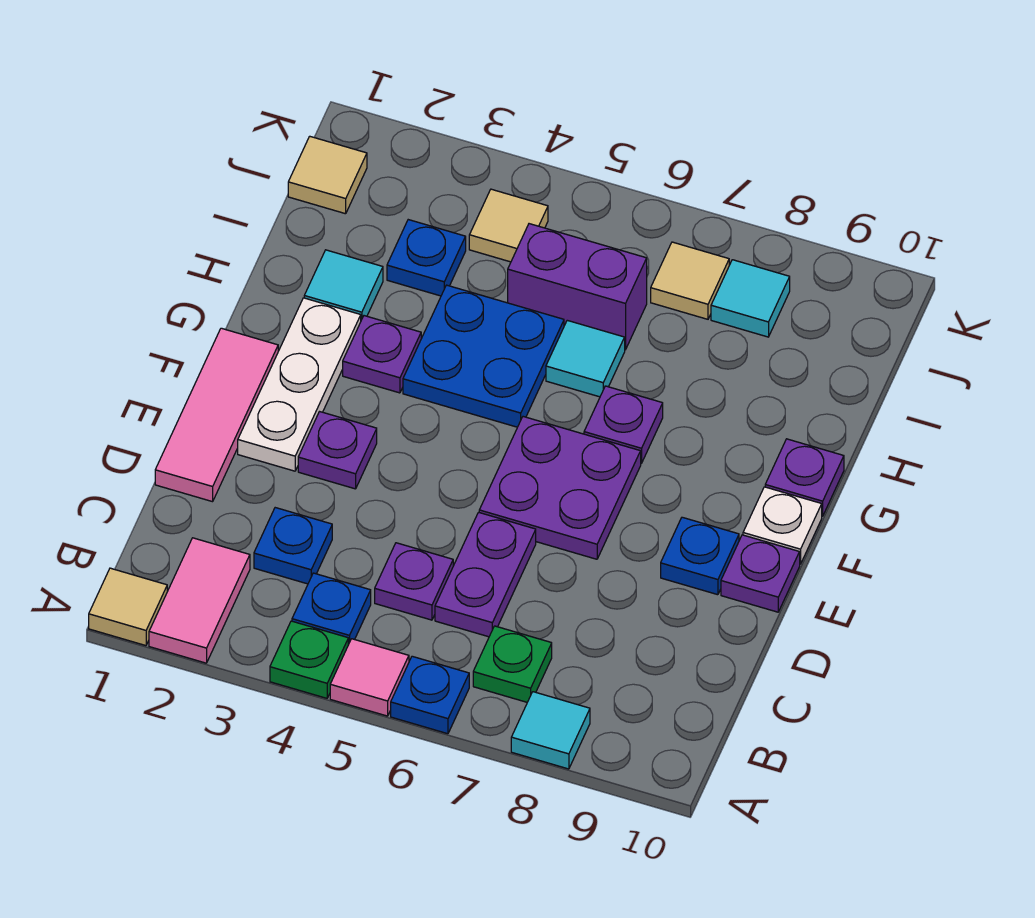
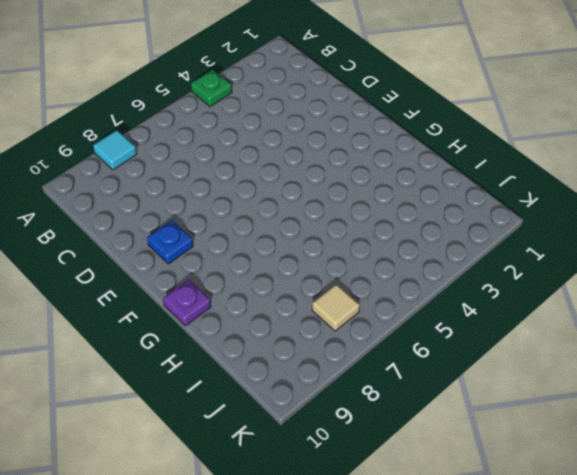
none -> tan 1x1 tile [89,568,167,646]
none -> pink 1x2 tile [149,538,250,663]
none -> pink 1x1 tile [330,639,409,716]
none -> blue 1x1 plate [391,656,469,734]

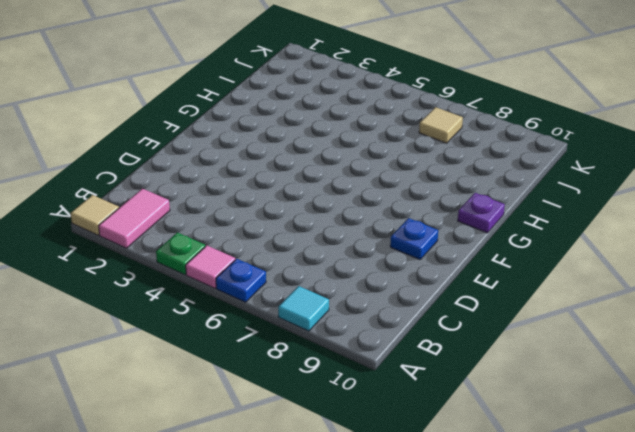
none -> blue 1x1 plate [292,573,371,645]
none -> green 1x1 plate [473,626,552,702]
none -> blue 1x1 plate [254,508,332,584]
none -> purple 1x1 plate [375,543,453,620]

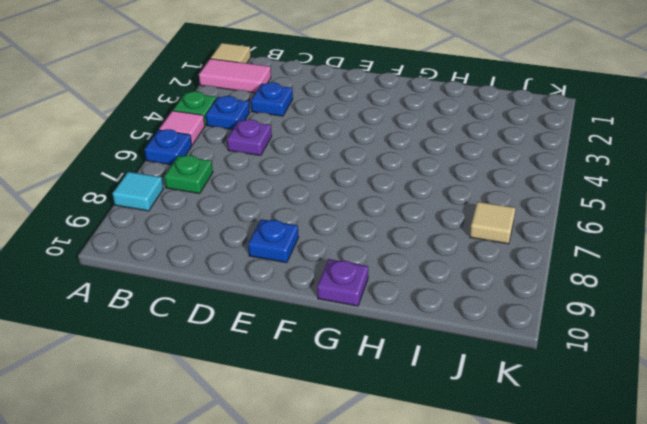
none -> purple 1x2 plate [435,512,536,637]
none -> pink 1x3 tile [155,328,278,502]
none -> white 1x3 plate [238,298,361,471]
none -> purple 1x1 plate [298,412,377,489]

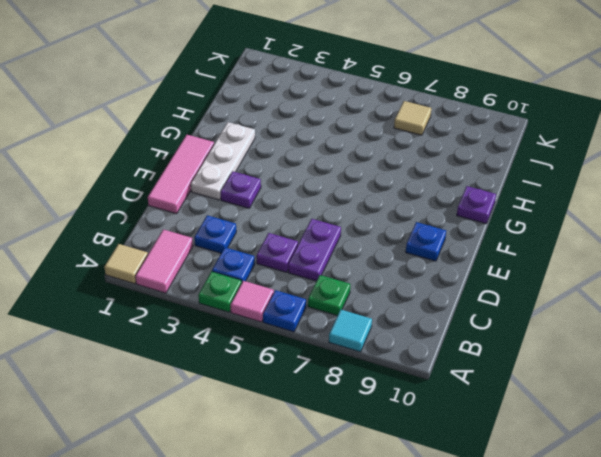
none -> purple 2x2 plate [479,417,641,559]
none -> purple 1x1 plate [721,535,800,612]
none -> white 1x1 plate [743,487,822,564]
none -> purple 1x1 plate [343,316,421,393]

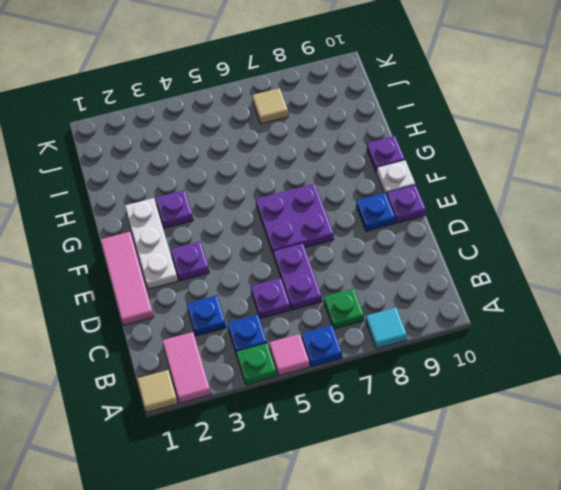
none -> blue 2x2 plate [403,285,564,427]
none -> purple 1x1 plate [584,386,663,463]
none -> cyan 1x1 tile [304,250,383,320]
none -> cyan 1x1 tile [546,320,625,397]

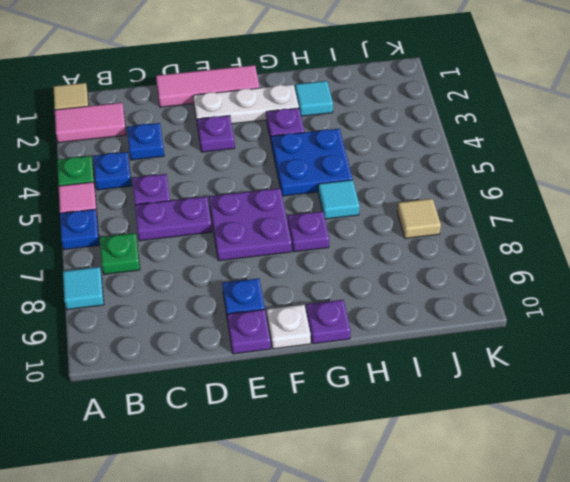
none -> blue 1x1 plate [387,220,466,296]
none -> purple 1x2 brick [508,224,647,350]
none -> tan 1x1 tile [288,136,367,214]
none -> tan 1x1 tile [469,189,548,262]

